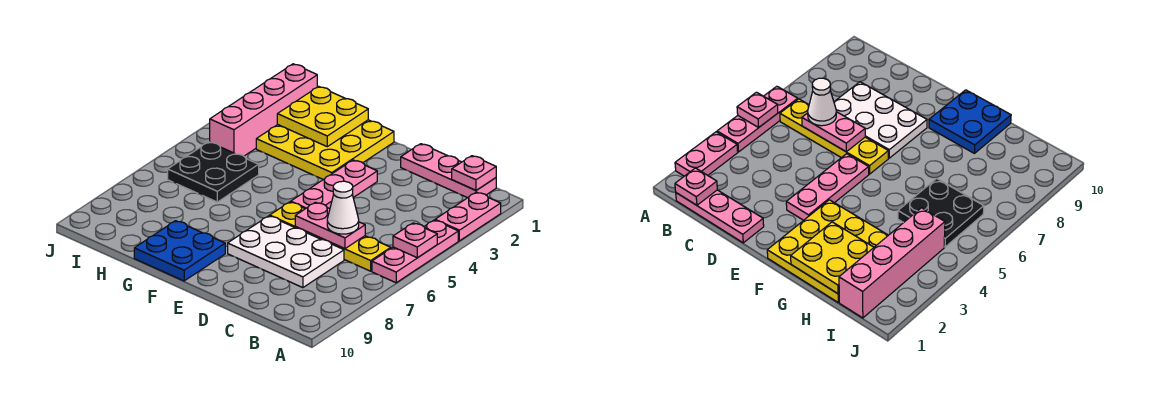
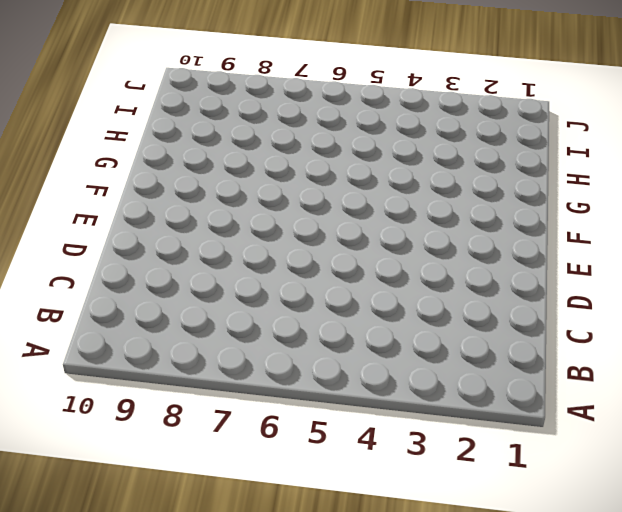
none -> pink 1x2 plate [435,192,501,241]
none -> pink 1x3 plate [372,220,458,283]
none -> pink 1x3 plate [401,144,496,198]

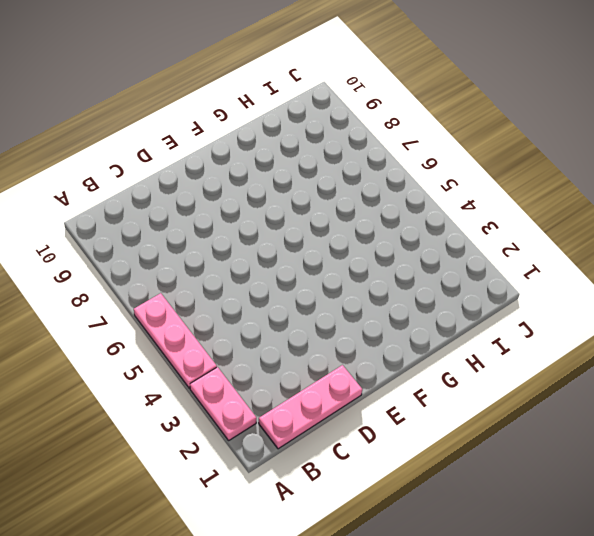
none -> yellow 1x4 plate [270,202,391,271]
none -> white 2x3 plate [228,216,344,288]
none -> pink 1x3 plate [291,160,377,209]

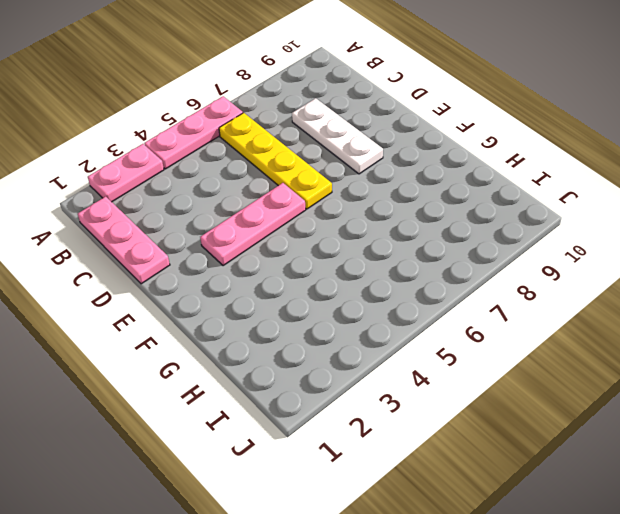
white 1x3 plate [292,98,383,174] -> white 2x3 plate [228,216,344,288]
none -> yellow 3x3 plate [256,120,394,180]
none -> blue 2x2 plate [134,221,225,281]
none -> black 2x2 plate [168,142,259,202]

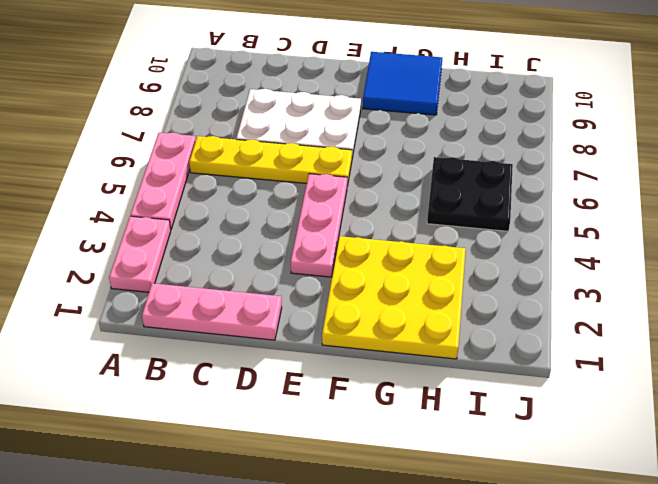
blue 2x2 tile [363,52,442,115] -> blue 2x2 plate [134,221,225,281]
none -> pink 1x4 brick [210,64,317,156]
none -> pink 1x1 plate [393,223,437,258]
none -> pink 1x1 plate [452,156,496,190]

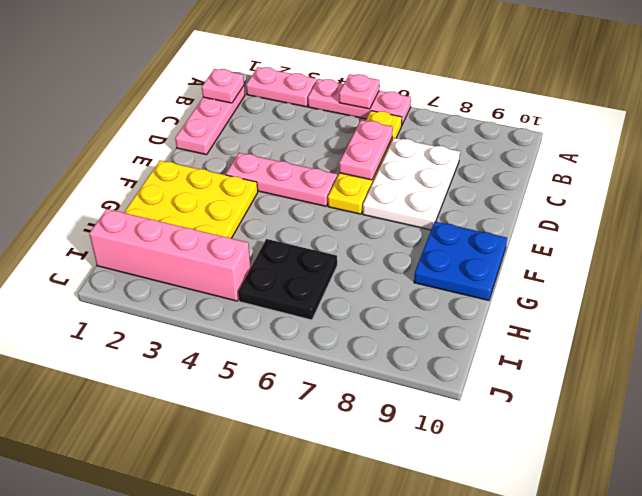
none -> yellow 2x2 plate [277,86,368,147]
none -> white 1x1 cone [327,181,359,234]

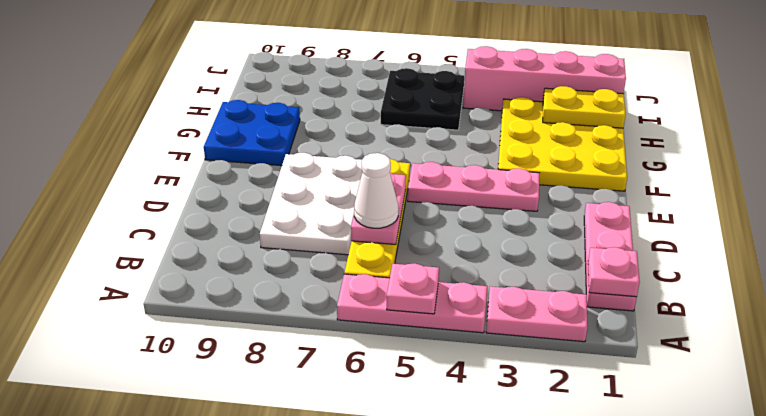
yellow 1x2 plate [543,86,626,128] -> yellow 2x2 plate [277,86,368,147]

